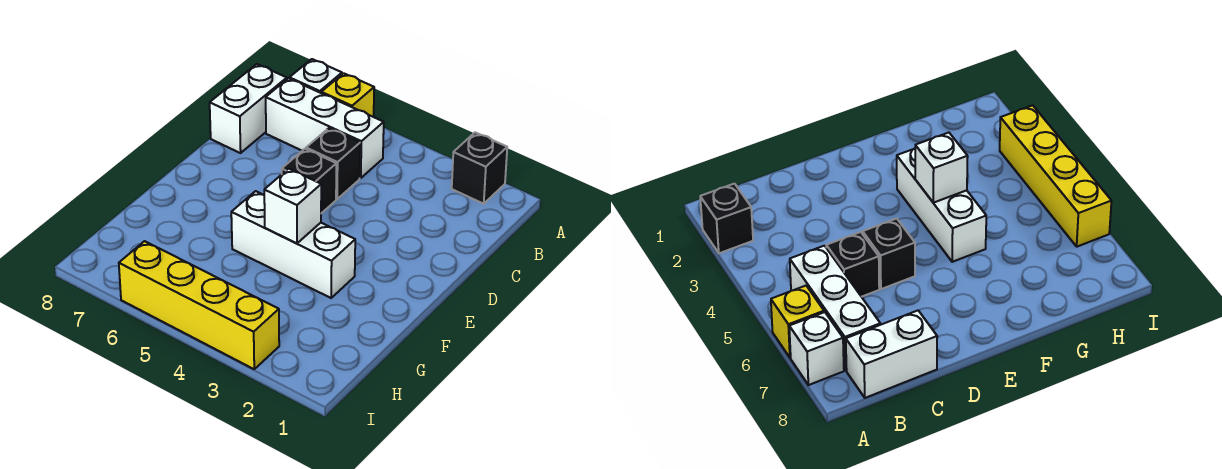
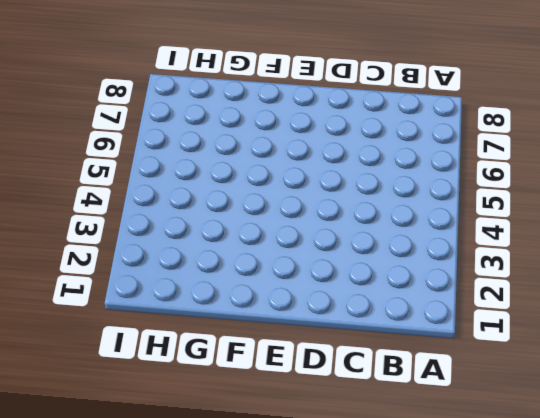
none -> black 1x1 brick [452,132,507,204]
none -> yellow 1x1 brick [321,73,374,117]

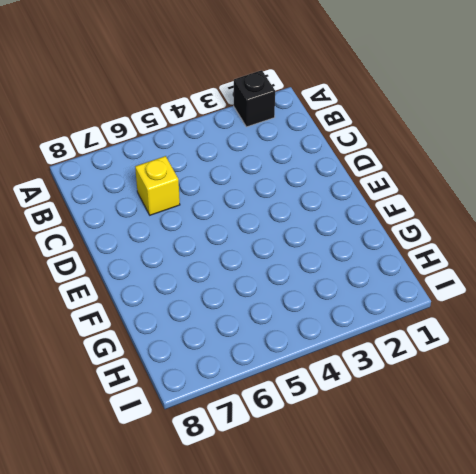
yellow 1x1 brick [135,156,180,215] -> yellow 1x1 brick moved to [321,73,374,117]
none -> white 1x1 brick [289,59,342,93]
none -> white 1x3 brick [266,78,384,178]

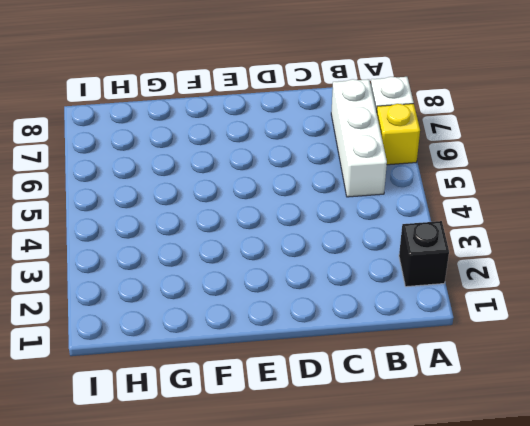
none -> white 1x2 brick [210,64,287,153]
none -> black 1x1 brick [306,128,360,199]

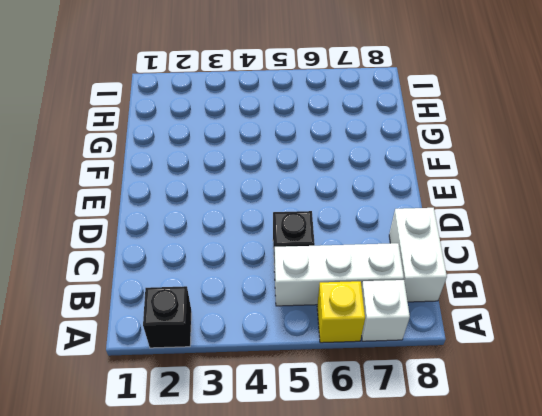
none -> black 1x1 brick [282,149,336,213]
none -> white 1x3 brick [231,191,355,298]

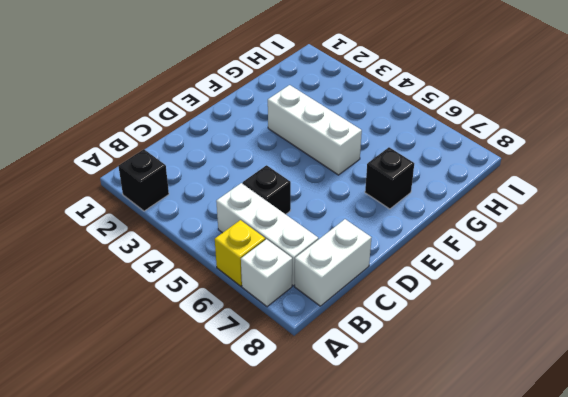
black 1x1 brick [365,147,414,209] -> black 1x1 brick moved to [282,149,336,213]
none -> yellow 1x4 brick [119,241,279,369]
none -> white 1x1 brick [264,169,321,243]

